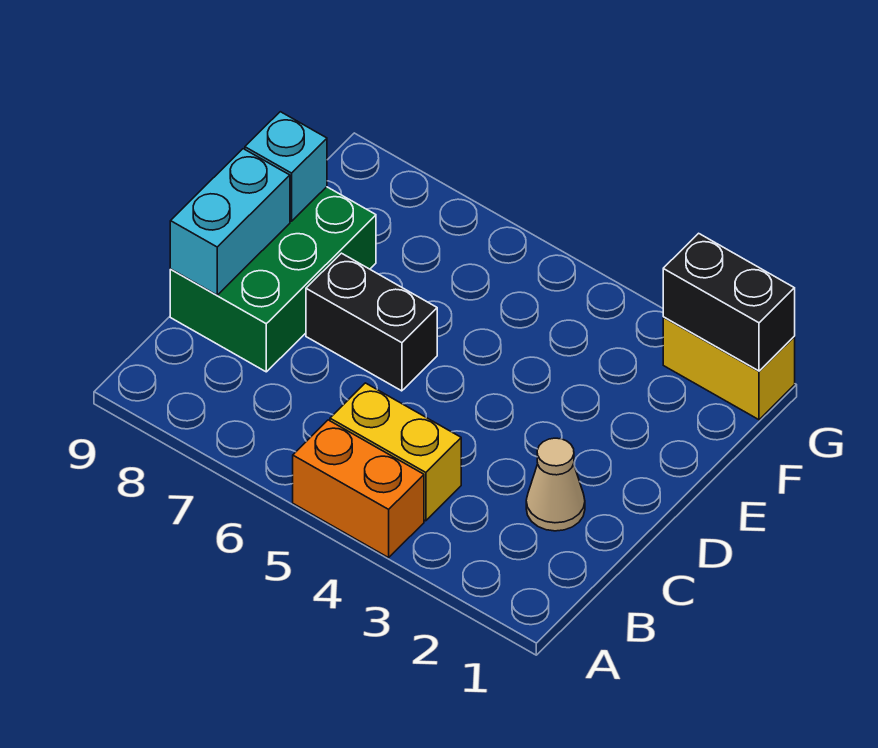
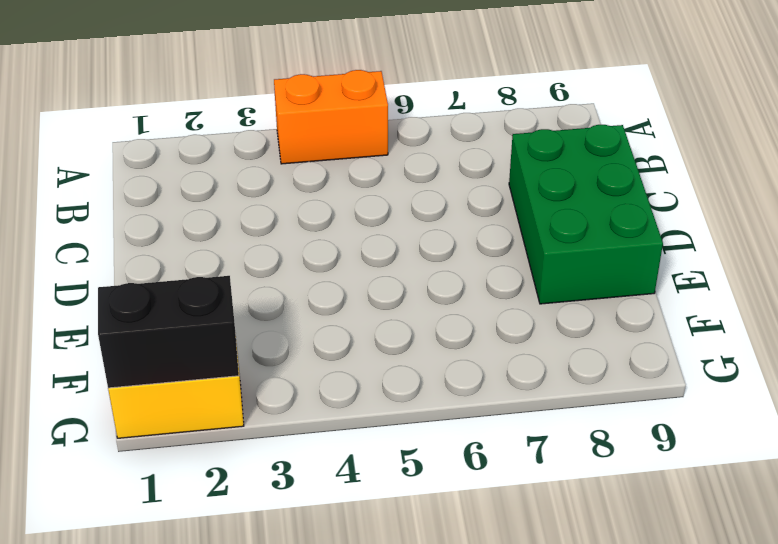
none -> yellow 1x2 brick [330,383,461,521]
none -> tan 1x1 cone [526,438,585,531]

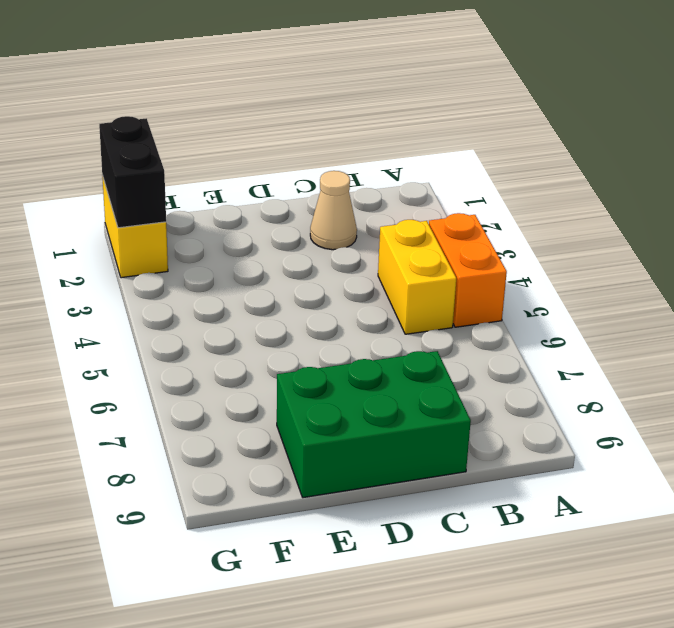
none -> black 1x2 brick [306,253,437,391]
none -> cyan 1x2 brick [170,149,290,295]

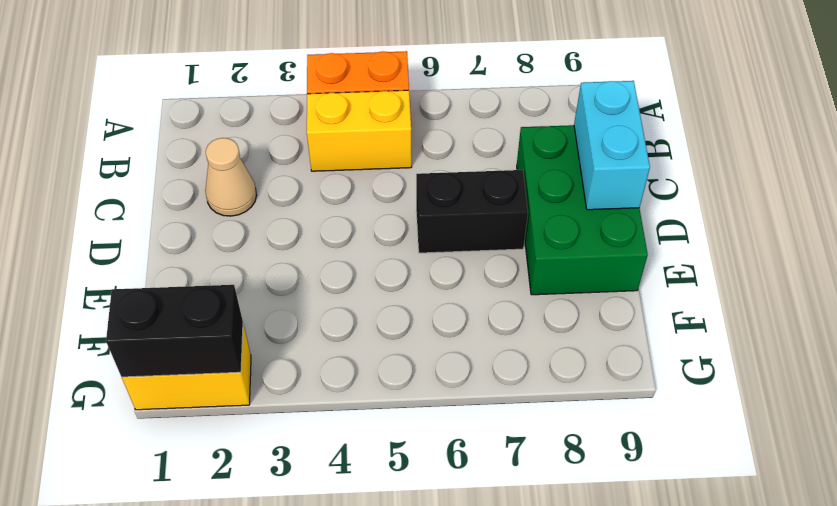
none -> cyan 1x1 brick [245,112,327,221]

